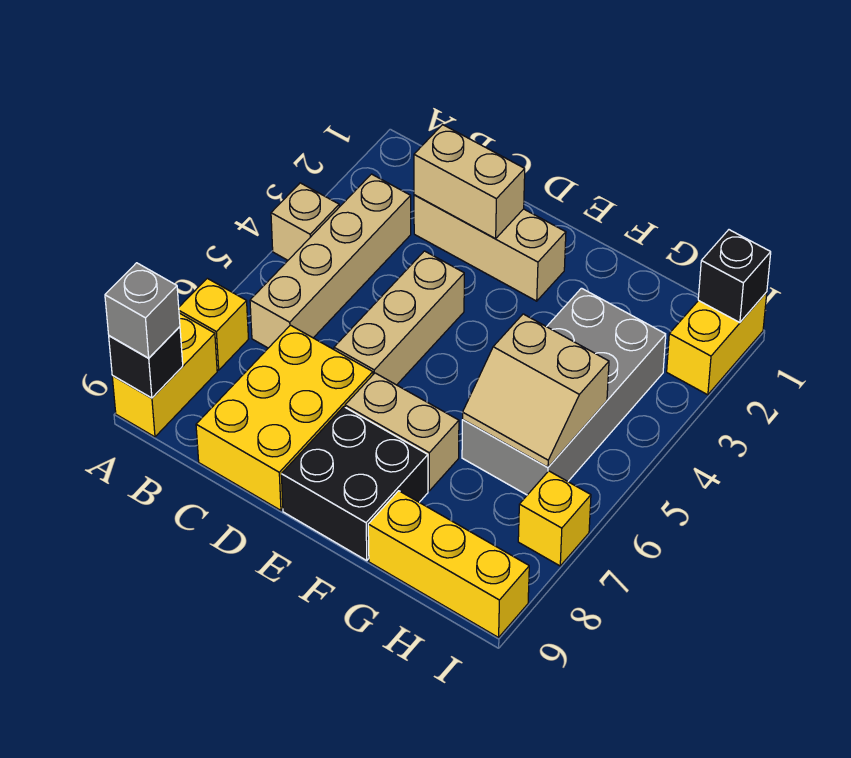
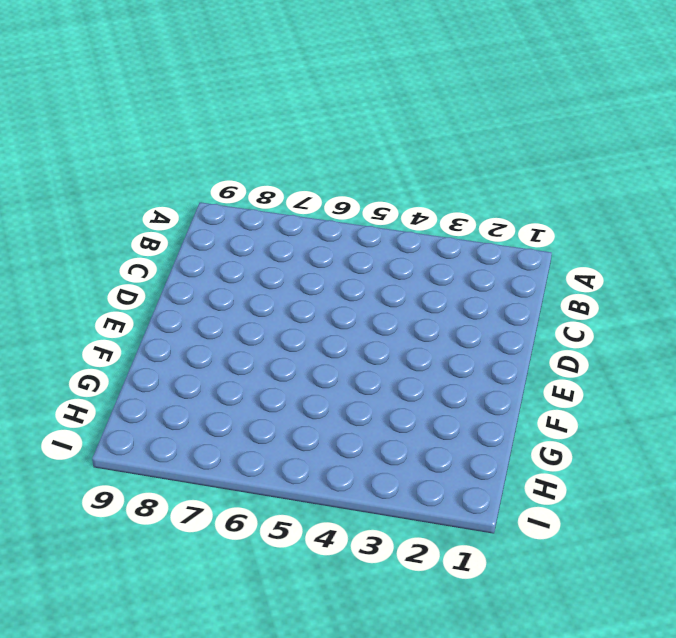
none -> tan 1x1 brick [271,183,339,260]
none -> yellow 1x1 brick [179,278,248,370]
none -> yellow 1x2 brick [112,313,217,437]

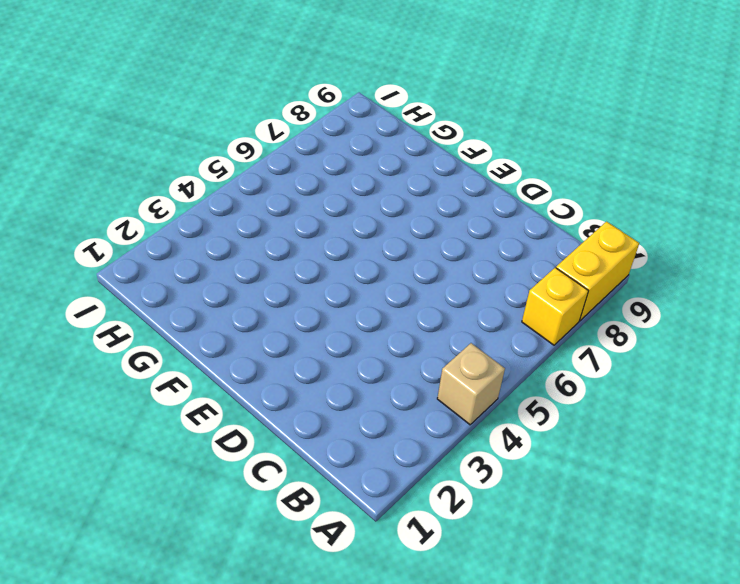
none -> tan 1x4 brick [250,174,411,348]
none -> tan 1x3 brick [414,195,566,301]
none -> yellow 2x3 brick [196,325,373,510]

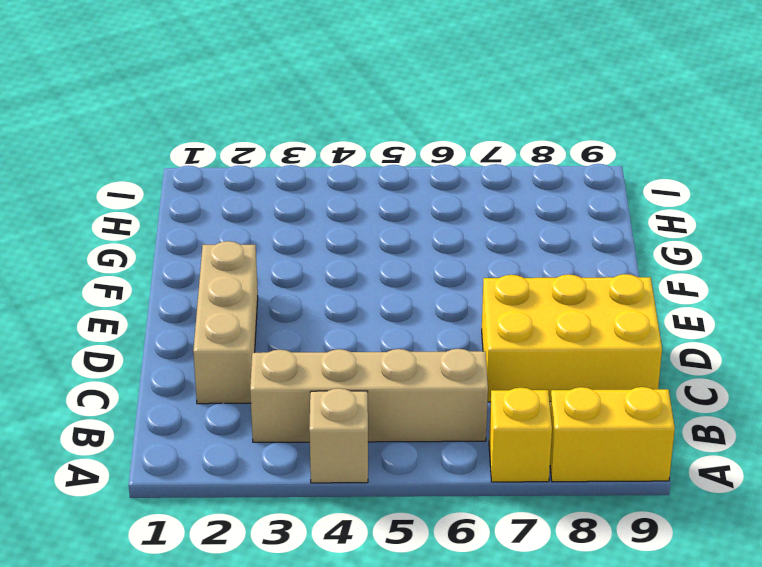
none -> tan 1x3 brick [334,251,464,385]
none -> tan 1x2 brick [345,373,459,491]
none -> black 2x2 brick [281,407,428,561]

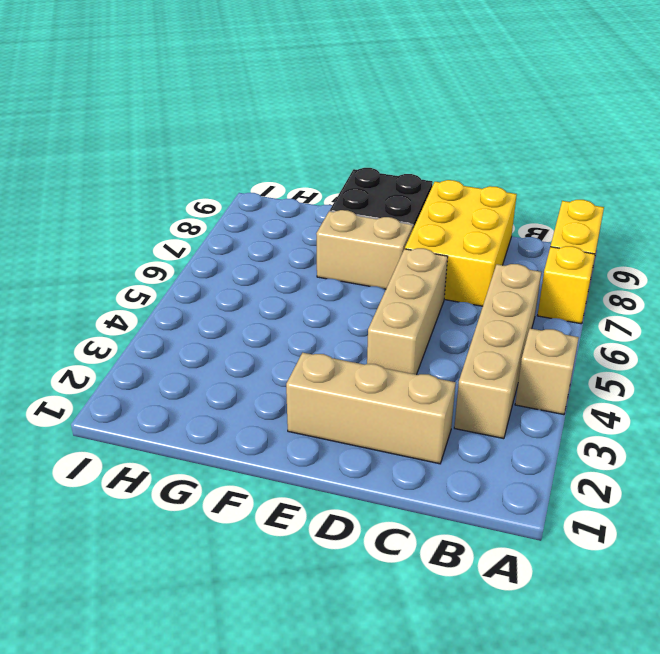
none -> grey 2x4 brick [462,288,666,495]
none -> yellow 1x3 brick [368,491,529,638]
none -> yellow 1x2 brick [667,292,767,395]

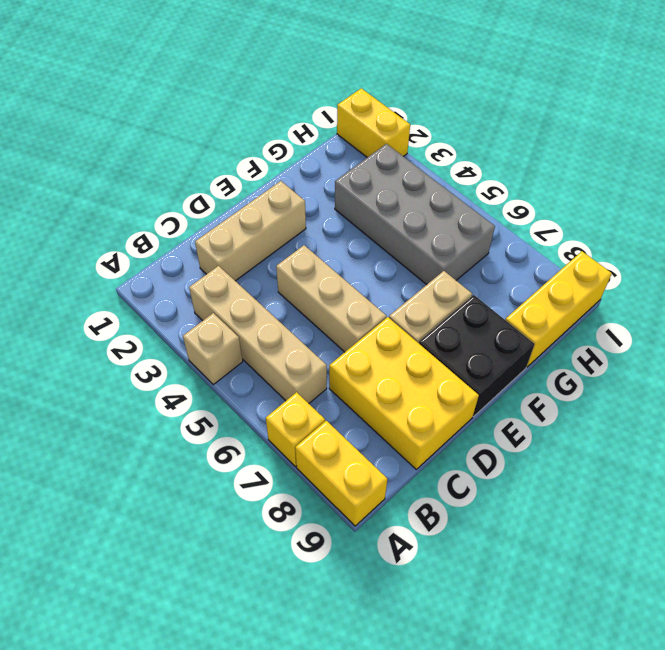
none -> yellow 1x1 brick [518,471,591,566]
none -> black 1x1 brick [109,327,183,398]
none -> tan 1x2 brick [414,125,525,239]

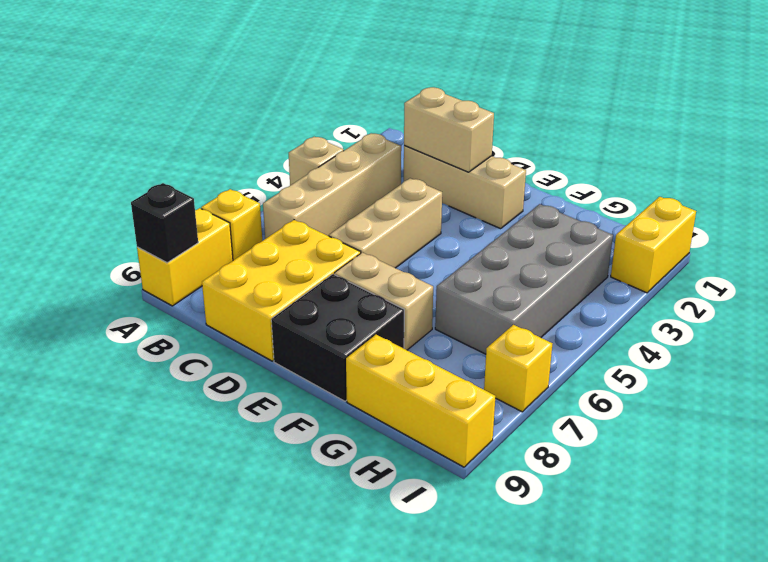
none -> tan 2x2 slope [463,314,609,467]
none -> black 1x1 brick [698,230,771,323]
none -> grey 1x1 brick [105,263,180,358]

